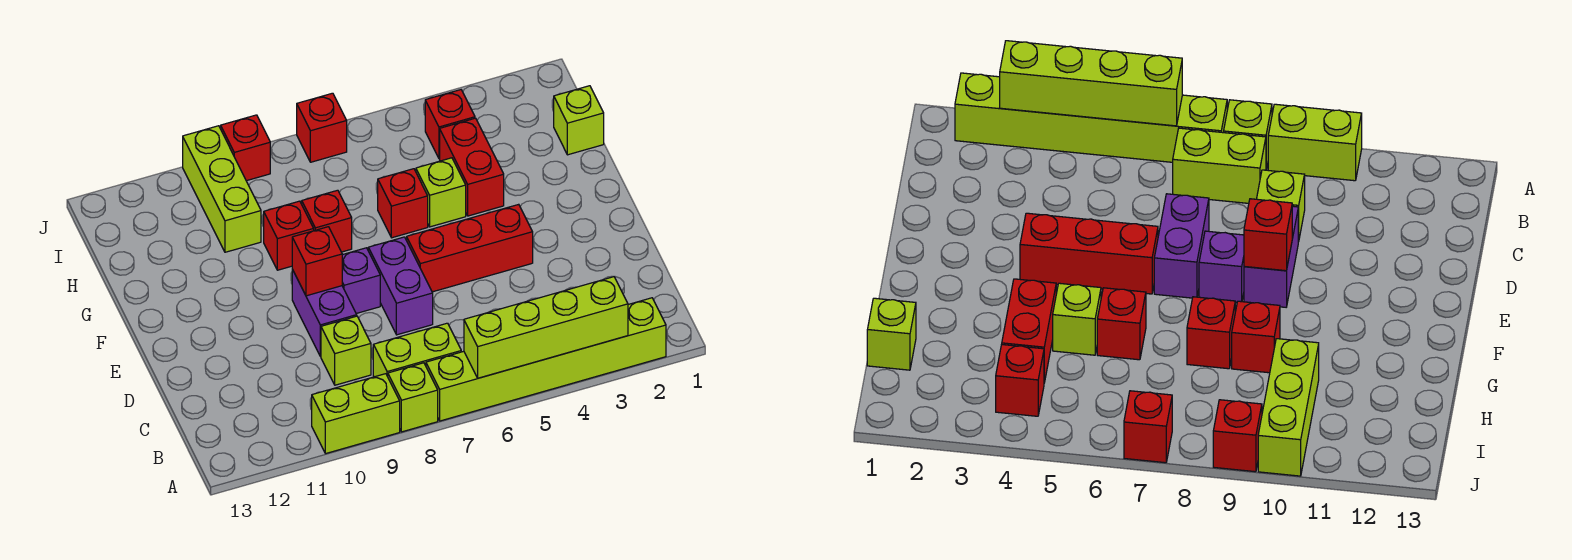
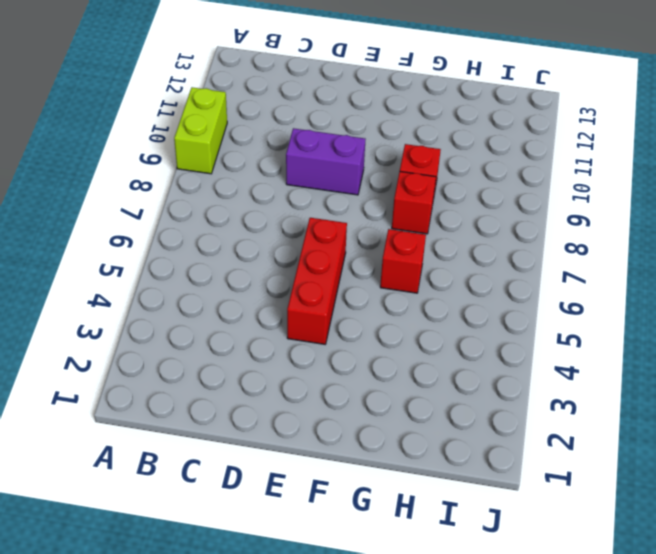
none -> lime 1x6 brick [426,298,666,421]
none -> lime 1x1 brick [388,363,438,432]
none -> lime 1x2 brick [373,323,461,377]

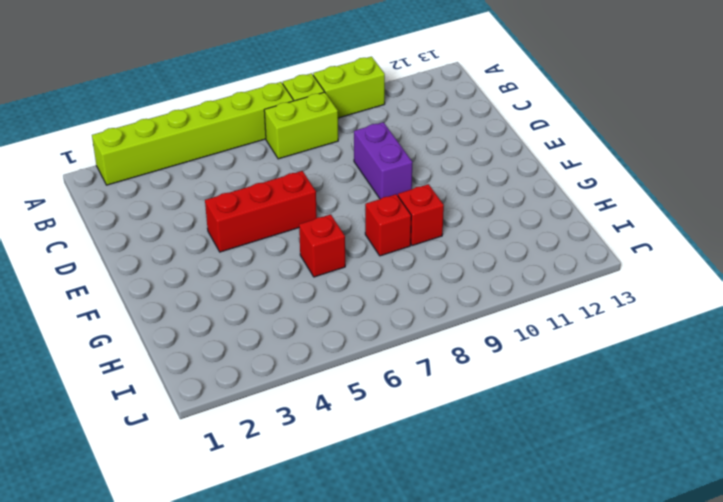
none -> lime 1x1 brick [321,316,371,385]
none -> purple 1x2 brick [368,237,433,335]
none -> purple 1x1 brick [342,248,380,314]

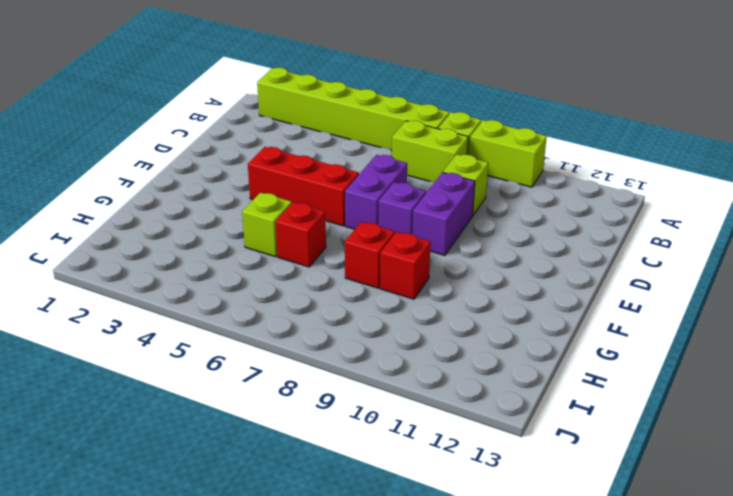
none -> red 1x2 brick [440,118,504,216]
none -> lime 1x1 brick [554,86,604,155]
none -> lime 1x3 brick [183,126,261,252]

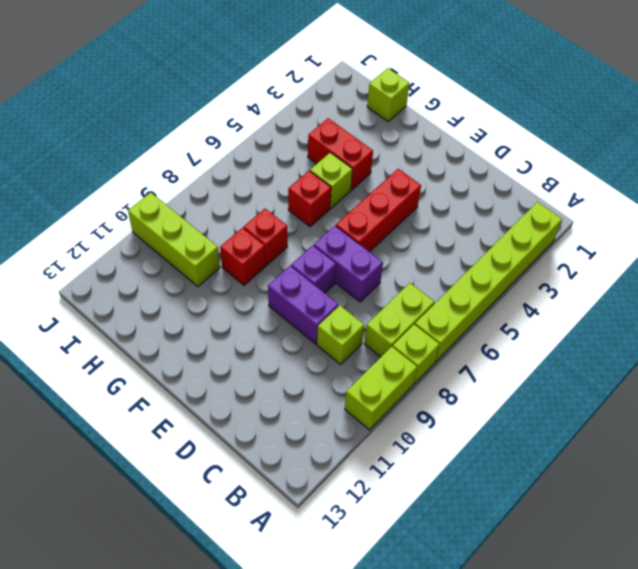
none -> red 1x1 brick [425,90,475,159]
none -> red 1x1 brick [297,93,347,162]
none -> red 1x1 brick [221,115,270,181]

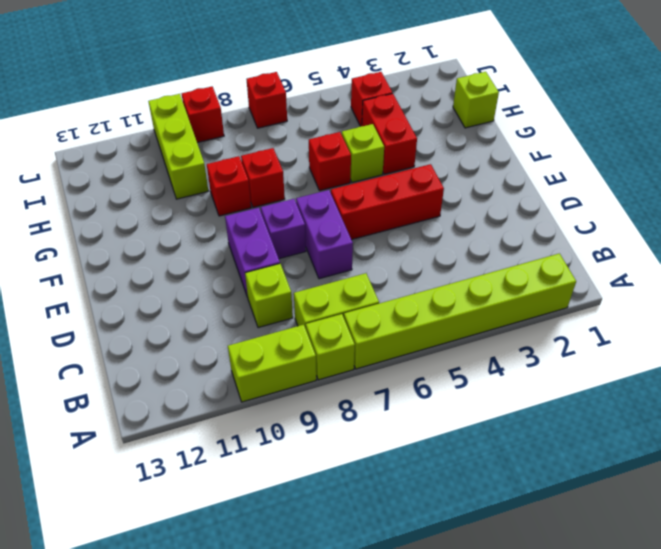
none -> lime 1x4 brick [464,277,628,378]
none -> red 1x1 brick [292,227,342,296]

